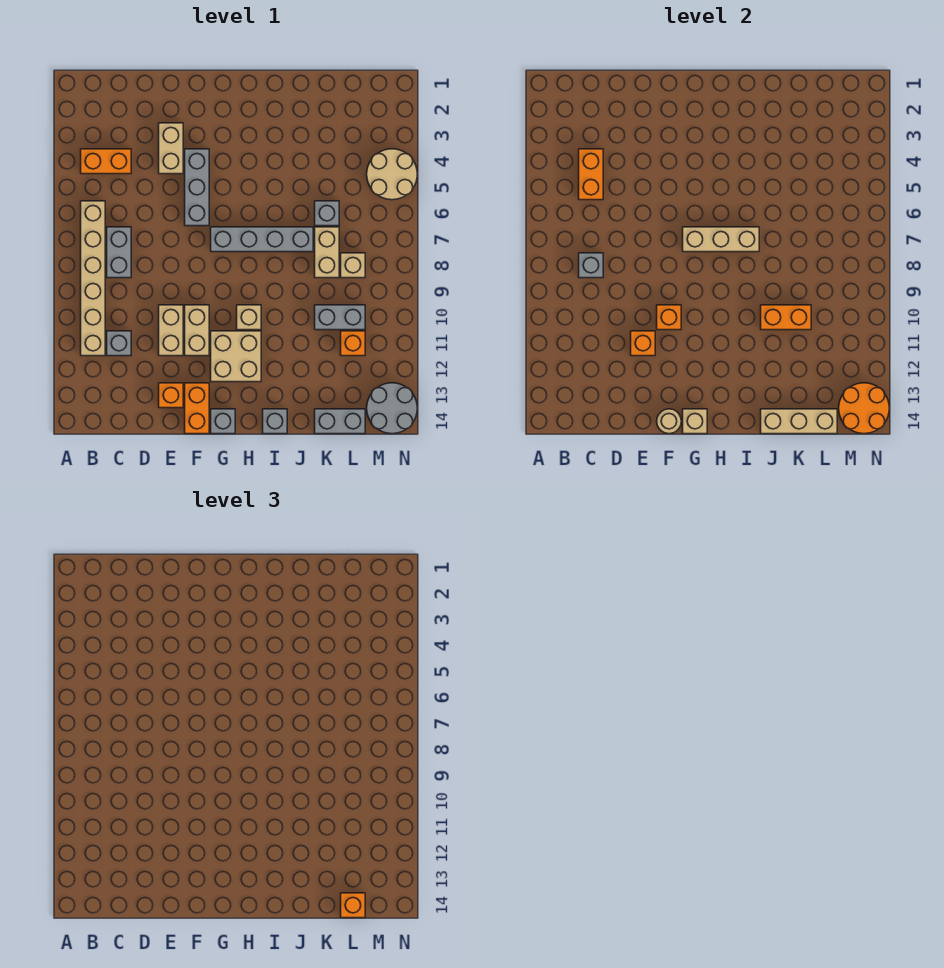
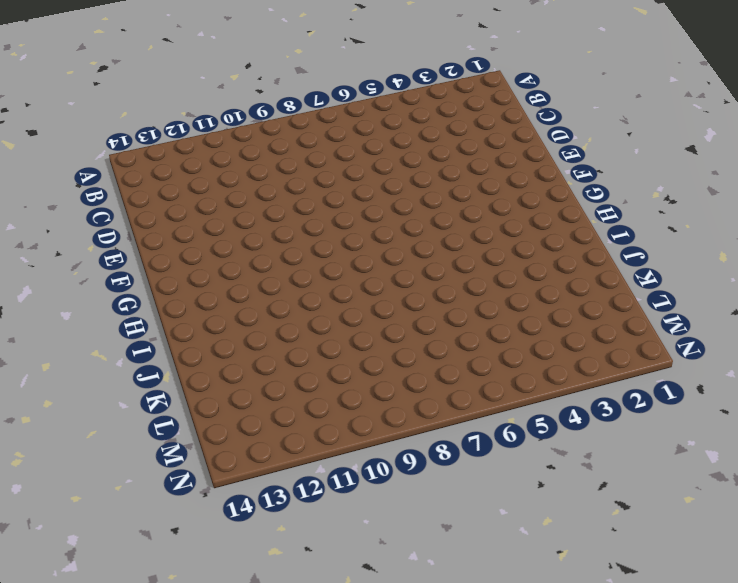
none -> orange 1x2 brick [81,149,131,174]
none -> tan 1x6 brick [81,201,105,356]
none -> grey 1x2 brick [107,227,131,278]
none -> grey 1x1 brick [107,331,131,356]

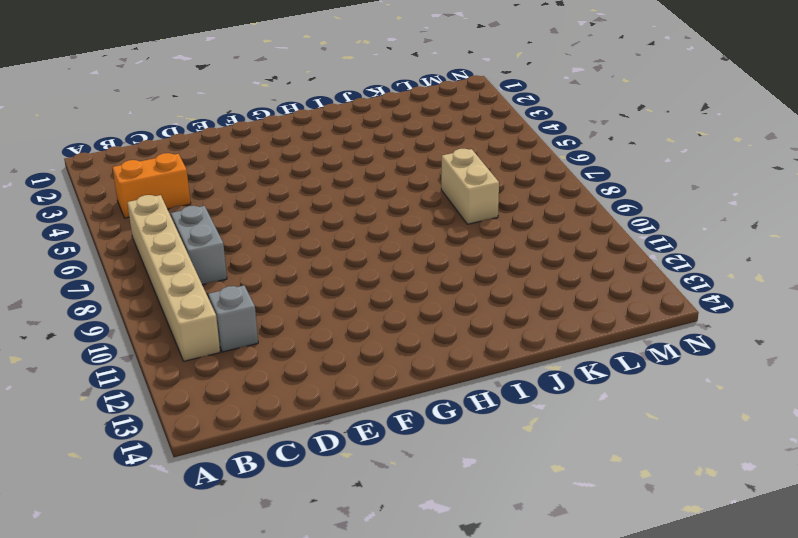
none -> tan 1x2 brick [159,123,183,174]
none -> tan 1x2 brick [159,305,183,356]
none -> orange 1x1 brick [159,383,183,408]
none -> grey 1x3 brick [185,149,209,226]

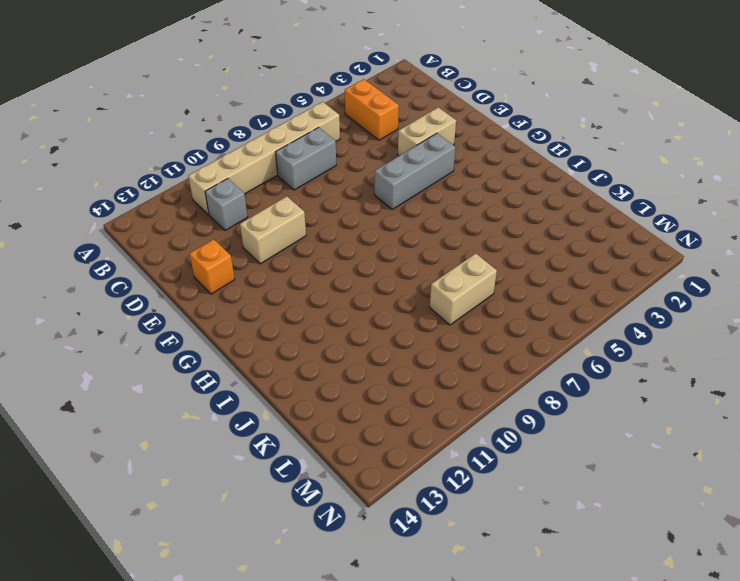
none -> tan 1x2 brick [185,305,209,356]
none -> orange 1x2 brick [185,383,209,434]
none -> grey 1x4 brick [211,227,313,252]
none -> tan 2x2 brick [211,331,261,382]

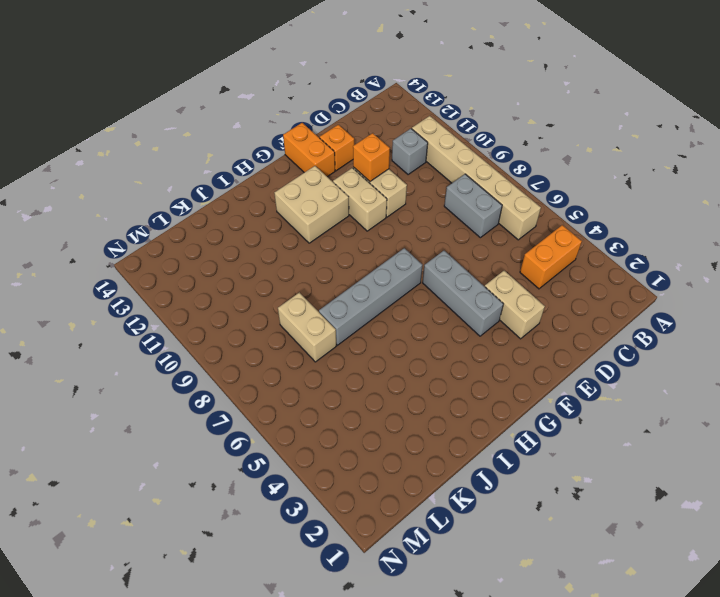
none -> grey 1x1 brick [211,409,235,434]
none -> tan 1x1 brick [237,305,261,330]
none -> grey 1x1 brick [263,409,287,434]
none -> grey 1x1 brick [315,201,339,226]

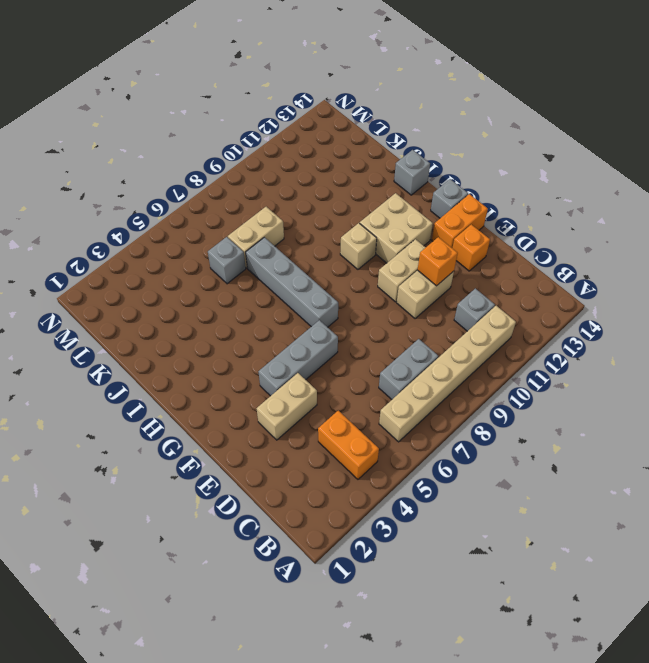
none -> grey 1x2 brick [315,305,365,330]
none -> grey 1x2 brick [315,409,365,434]
none -> tan 1x1 brick [341,253,365,278]
none -> orange 1x1 brick [341,331,365,356]

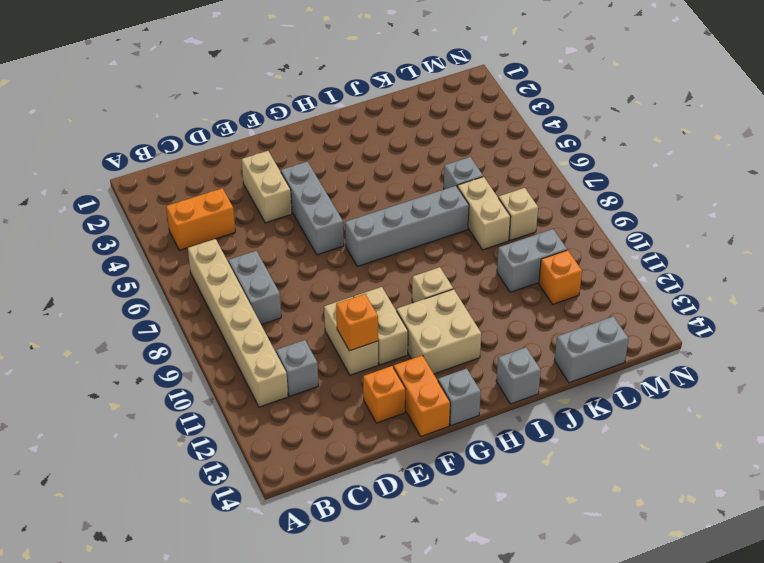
none -> tan 2x2 round brick [367,149,417,200]
none -> grey 2x2 round brick [367,383,417,434]
none -> orange 1x2 brick [579,149,603,200]
none -> grey 1x1 brick [579,253,603,278]

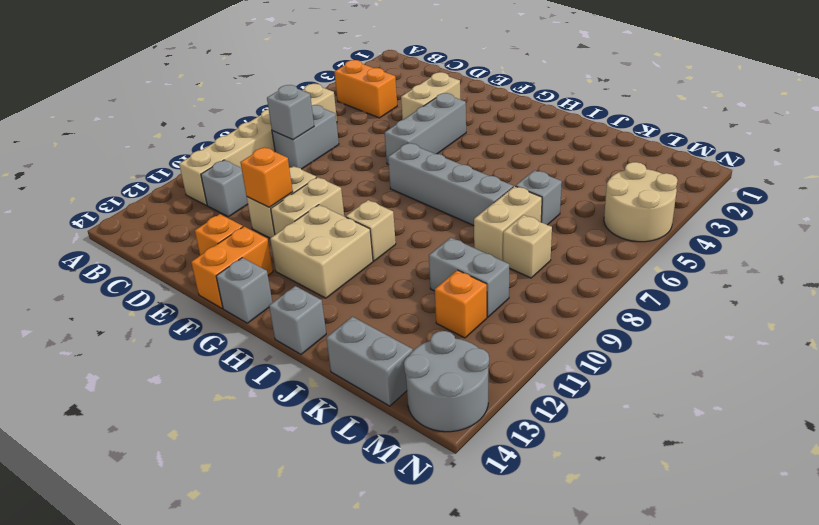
none -> orange 1x2 brick [579,149,603,200]
none -> orange 1x1 brick [657,305,681,330]
none -> tan 1x1 round brick [657,409,681,434]
none -> tan 1x3 brick [683,227,759,252]

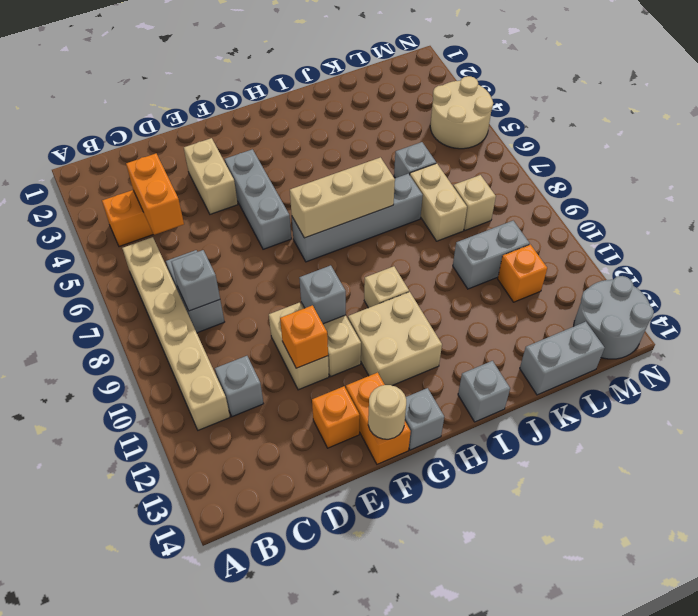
grey 1x1 brick [299,265,346,324] -> orange 1x1 brick [657,305,681,330]
none -> tan 1x1 brick [683,409,707,434]
none -> orange 1x2 brick [761,305,811,330]
none -> tan 1x3 brick [761,409,837,434]
none -> orange 2x2 round brick [839,383,889,434]

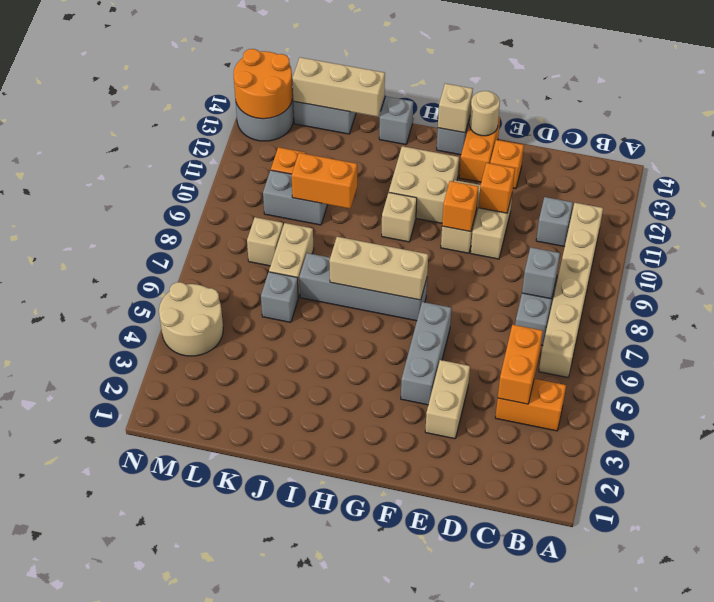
none -> orange 1x1 brick [341,893,365,918]

